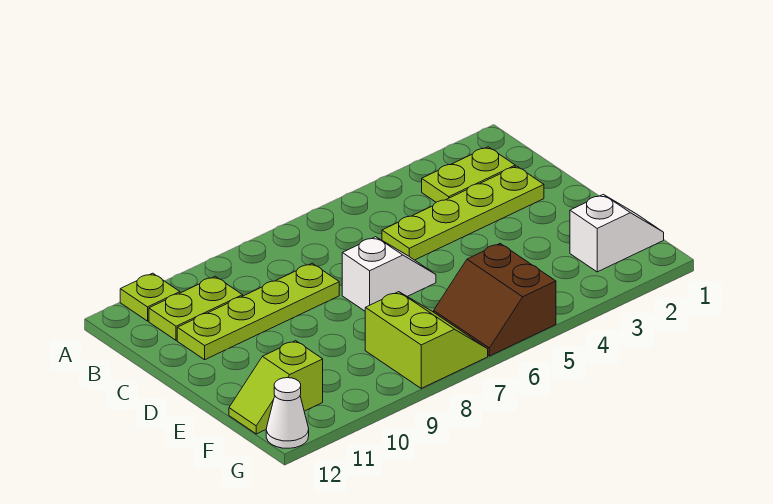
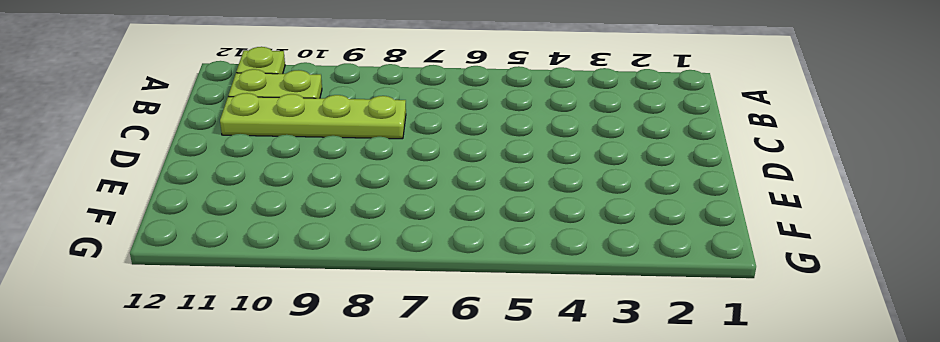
none -> lime 1x2 plate [422,147,515,202]
none -> lime 1x4 plate [382,166,544,260]

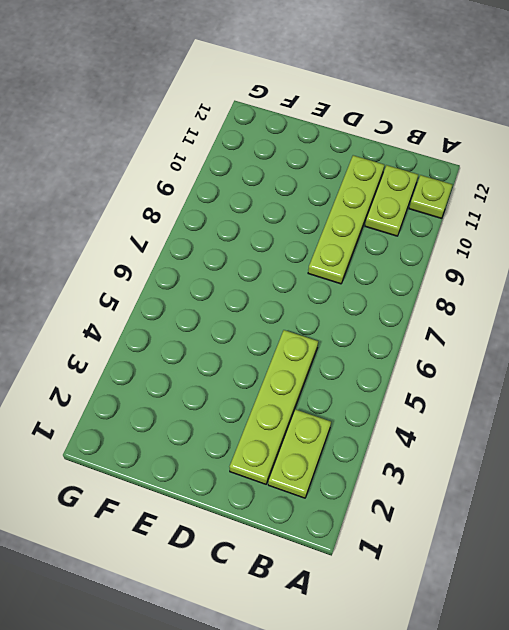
none -> white 1x2 slope [342,237,436,311]
none -> white 1x2 slope [570,194,664,272]

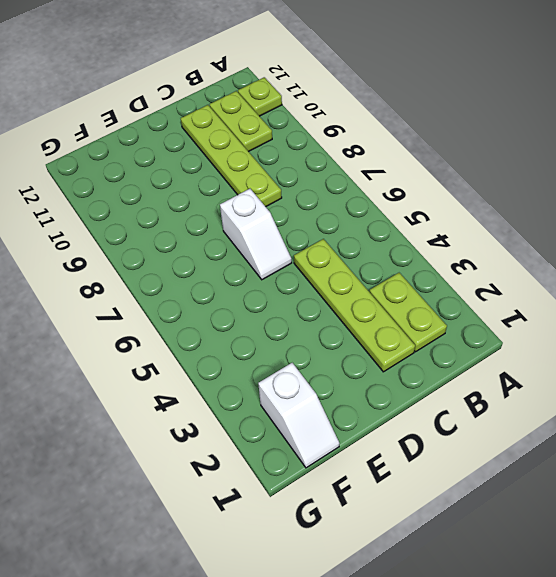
none -> brown 2x2 slope [434,244,556,356]
none -> lime 2x2 slope [365,292,488,388]

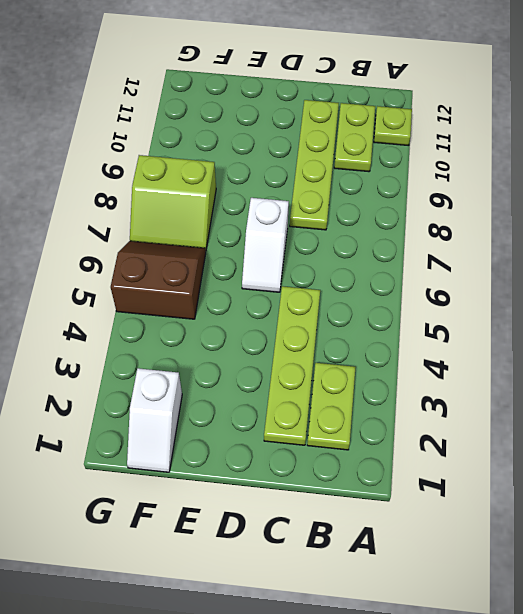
none -> lime 1x2 slope [229,341,323,434]
none -> white 1x1 cone [266,378,309,448]

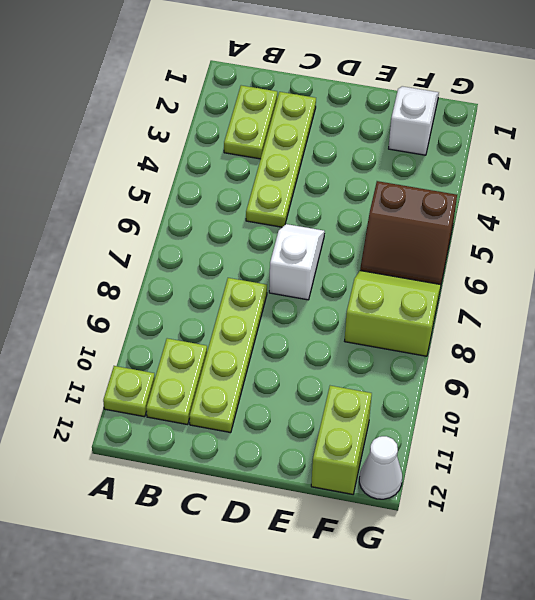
lime 1x2 brick [311,386,372,494] -> lime 1x2 slope [229,341,323,434]

